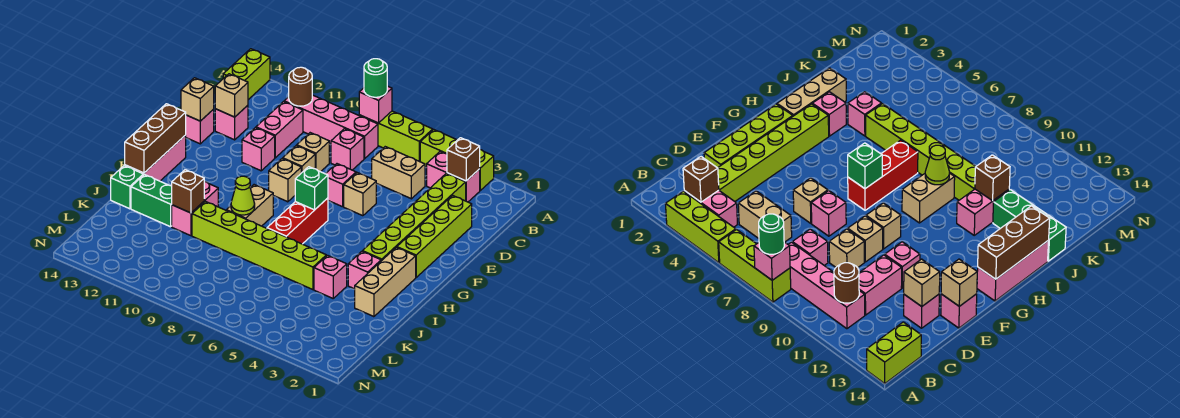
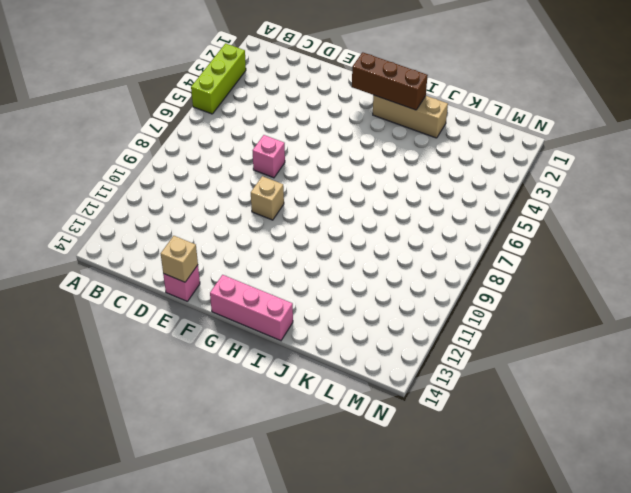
brown 1x3 brick [352,52,428,110] -> brown 1x3 brick moved to [125,104,186,173]
none -> lime 1x3 brick [359,111,433,162]
none -> lime 1x2 brick [223,49,270,100]
none -> pink 1x2 brick [427,152,480,202]
none -> pink 1x4 brick [284,95,378,159]

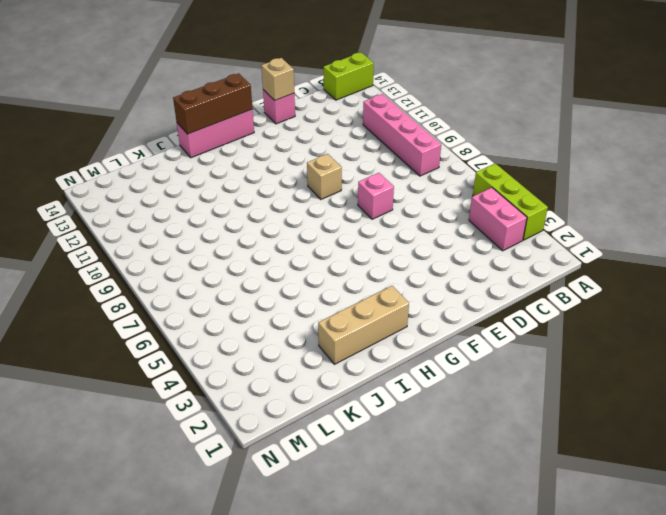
none -> lime 1x3 brick [359,111,433,162]
none -> lime 1x6 brick [362,173,466,261]
none -> tan 1x2 brick [372,147,425,199]
none -> pink 1x1 brick [331,129,364,170]

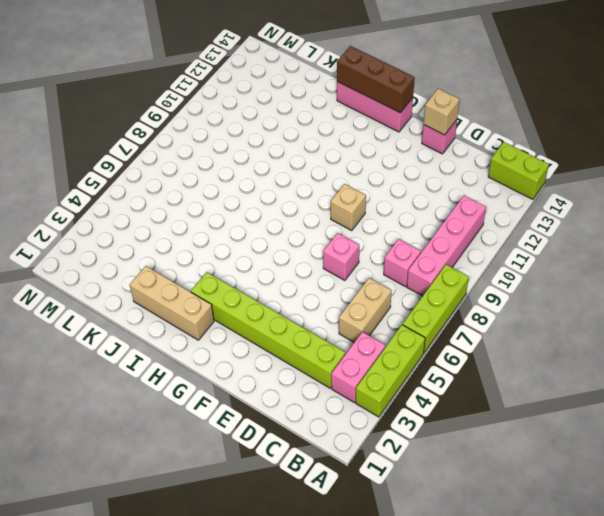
none -> pink 1x2 brick [256,102,303,158]
none -> lime 1x4 brick [397,195,472,277]
none -> tan 1x1 brick [297,133,329,172]
none -> pink 1x1 brick [215,105,248,140]

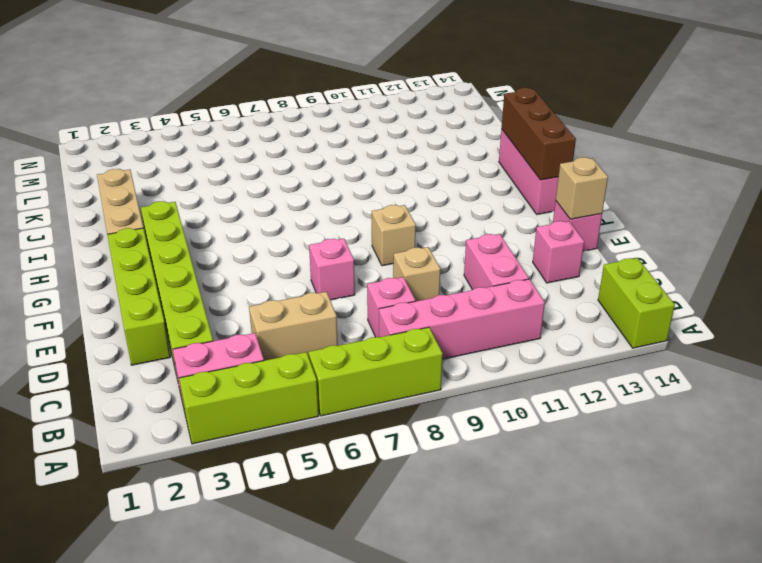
none -> tan 1x1 brick [344,173,376,216]
none -> tan 1x1 brick [283,145,315,173]
none -> pink 1x1 brick [242,128,275,171]
none -> red 1x3 brick [267,198,328,244]

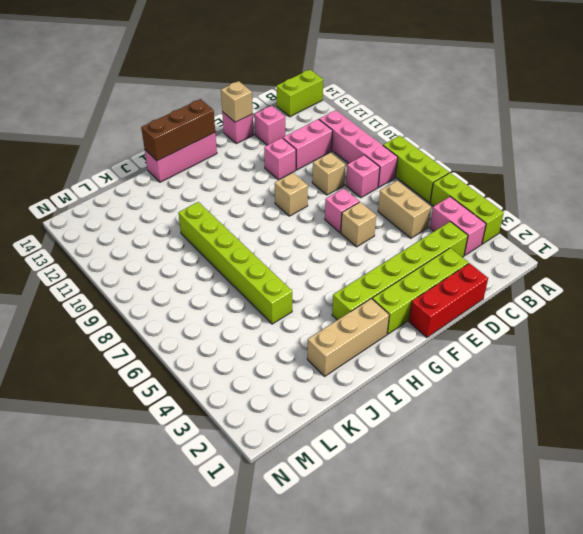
red 1x3 brick [409,263,488,338] -> red 1x3 brick moved to [267,198,328,244]
none -> tan 1x1 brick [283,145,315,173]
none -> tan 1x2 brick [226,185,273,226]
none -> pink 1x1 brick [348,252,381,289]
none -> pink 1x2 brick [172,181,218,236]

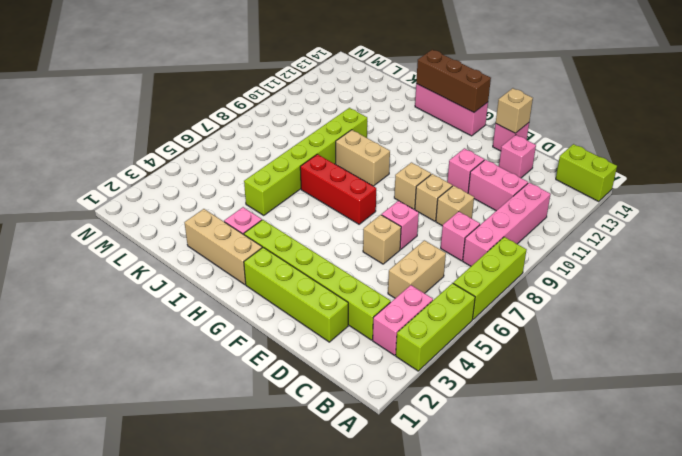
none -> pink 1x2 brick [172,181,218,236]
none -> pink 1x1 brick [314,255,347,298]
none -> green 1x2 brick [131,175,172,227]
none -> green 1x1 brick [111,165,143,209]

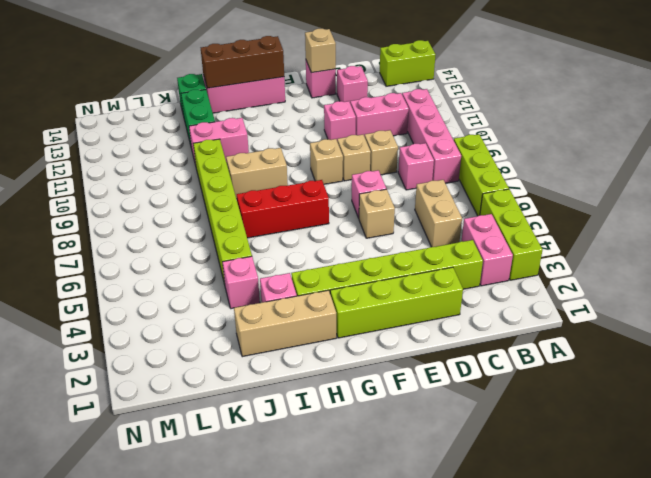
none -> pink 1x1 brick [359,86,392,123]
none -> brown 1x1 brick [447,138,480,181]
none -> brown 1x1 round brick [289,67,312,106]
none -> tan 1x1 brick [215,74,248,117]

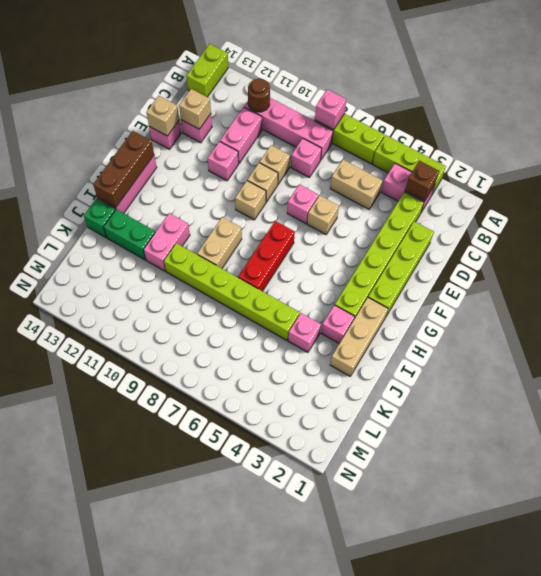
none -> green 1x1 brick [295,167,328,210]
none -> lime 1x1 cone [231,176,255,215]
none -> brown 1x1 brick [171,170,204,213]
none -> green 1x1 round brick [364,59,387,97]

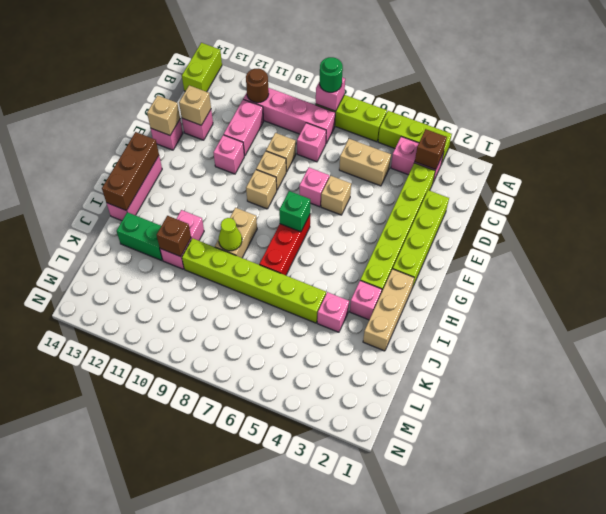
none -> green 1x1 brick [111,165,143,209]

